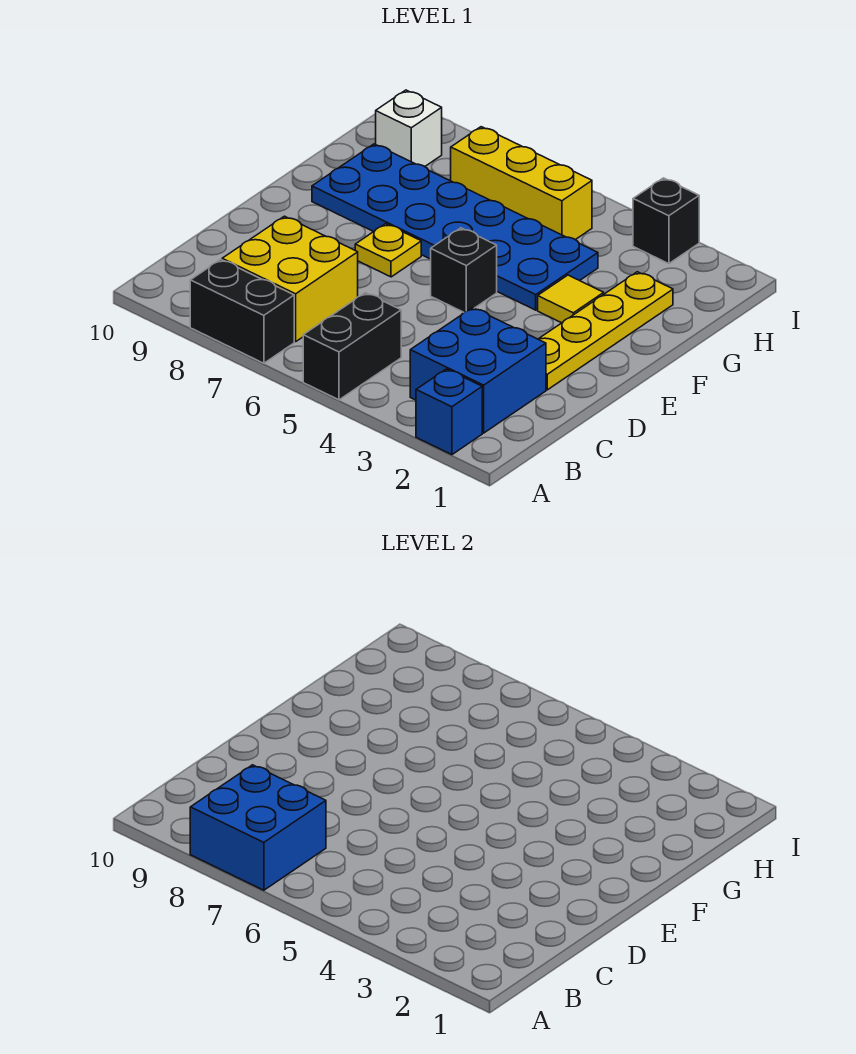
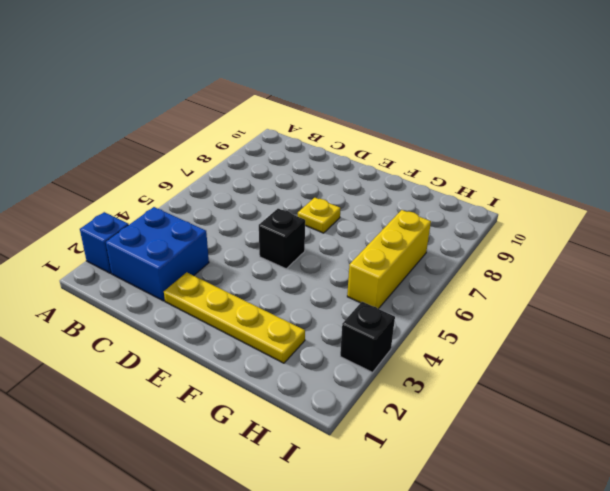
none -> black 1x2 brick [303,293,401,400]
none -> black 1x2 brick [190,260,294,363]
none -> yellow 2x2 brick [222,216,358,342]

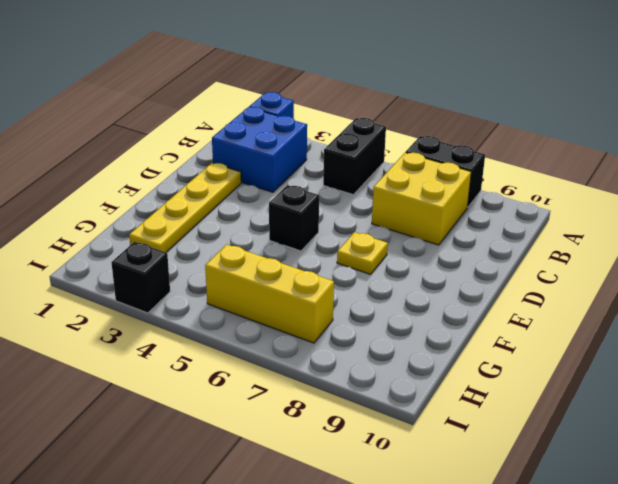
none -> yellow 1x1 tile [538,275,604,323]
none -> blue 2x6 plate [312,144,598,310]
none -> white 1x1 brick [376,90,442,166]

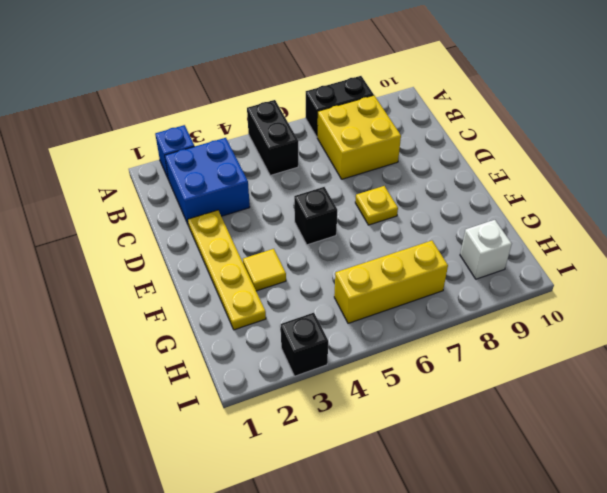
none -> blue 2x6 plate [312,144,598,310]
none -> blue 2x2 brick [190,765,326,890]

